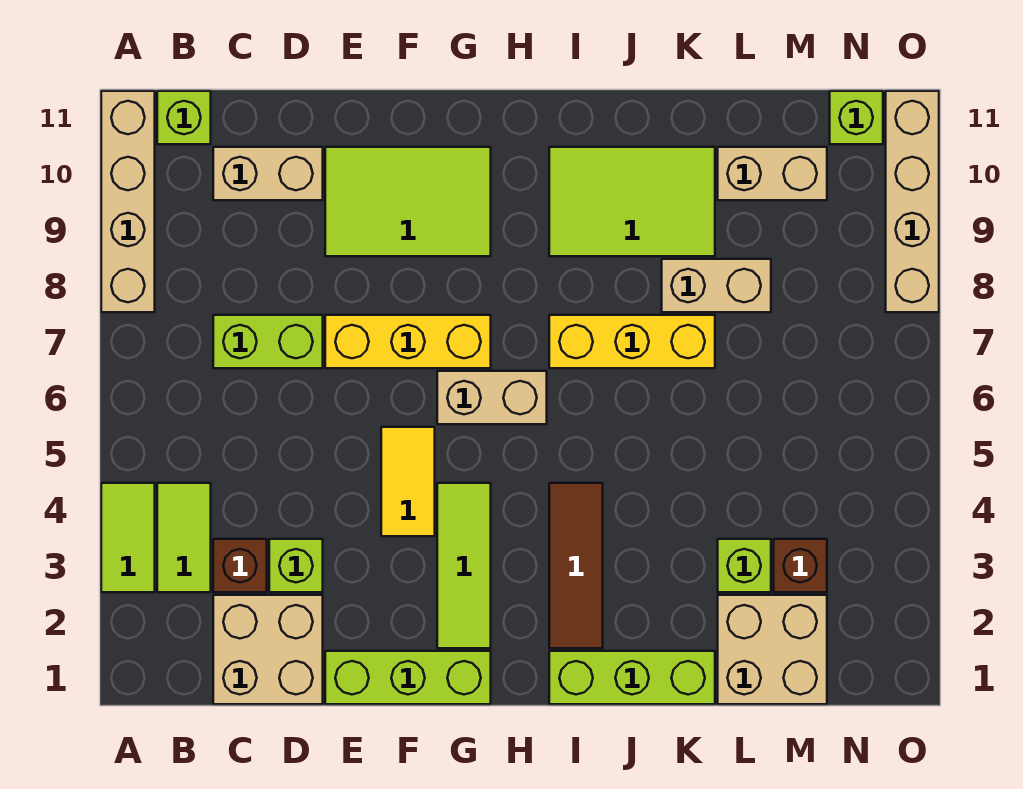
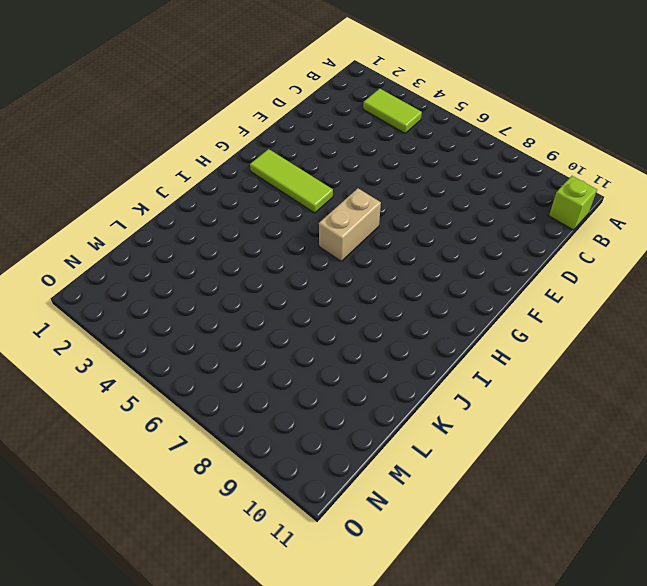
none -> lime 1x2 tile [101,483,155,592]
none -> tan 1x4 brick [101,91,155,312]
none -> tan 2x2 brick [213,595,323,704]

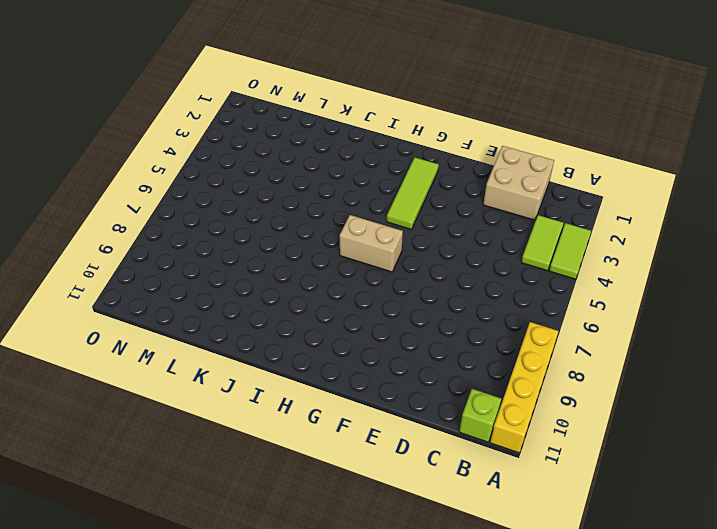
yellow 1x4 brick [490,322,558,453] -> tan 1x4 brick [101,91,155,312]
none -> brown 1x1 brick [213,539,267,592]
none -> lime 1x2 brick [213,315,323,368]
none -> tan 1x2 brick [213,147,323,200]

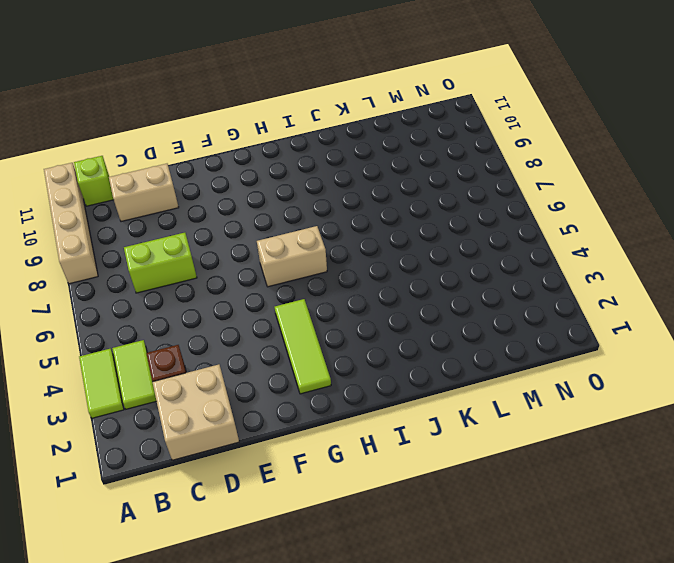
none -> lime 1x1 brick [269,539,323,592]
none -> lime 1x3 brick [325,651,491,704]
none -> yellow 1x3 brick [325,315,491,368]

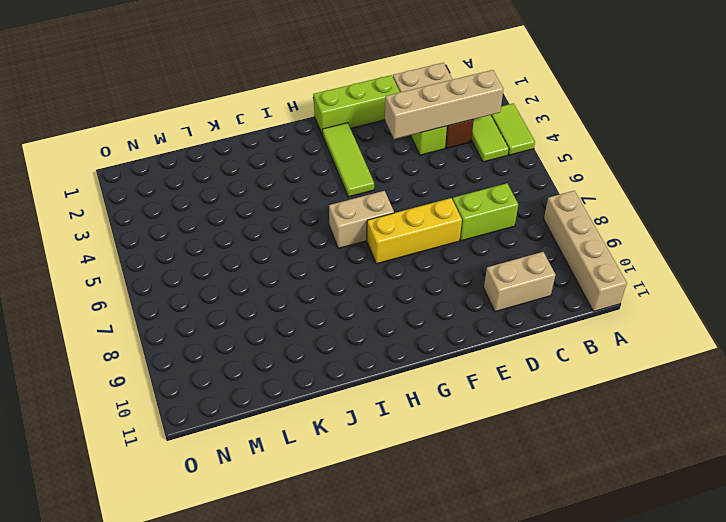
tan 1x4 brick [385,70,503,139] -> tan 1x4 brick turned to [886,91,939,312]
none -> lime 1x1 brick [157,91,211,144]
none -> lime 2x3 tile [325,147,491,256]
none -> yellow 1x2 tile [381,427,435,536]

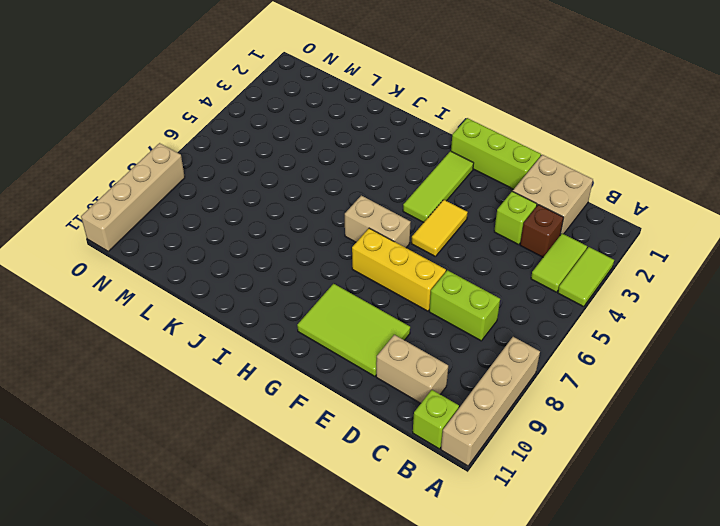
none -> lime 1x3 brick [549,651,715,704]
none -> brown 1x3 tile [549,483,603,648]
none -> yellow 1x3 brick [549,315,715,368]

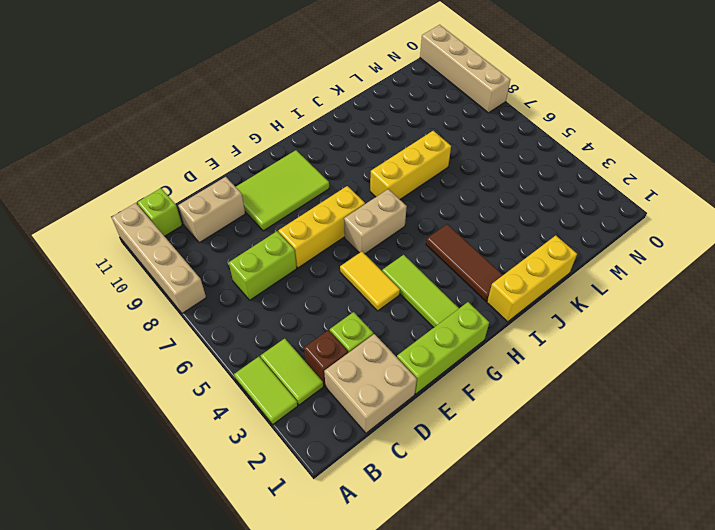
yellow 1x3 brick [487,235,577,322] -> lime 1x3 brick [549,651,715,704]
none -> lime 2x3 tile [549,147,715,256]
none -> tan 1x2 brick [662,259,771,312]
none -> tan 2x2 brick [718,595,827,704]

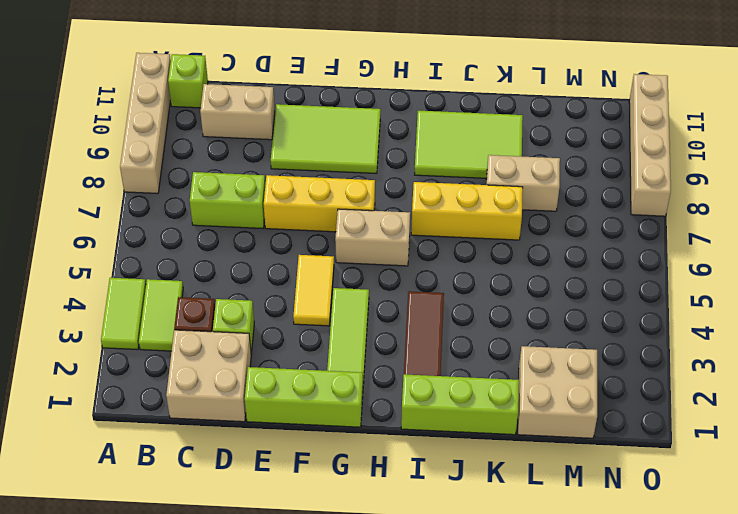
none -> lime 1x1 brick [718,539,771,592]
none -> tan 1x2 brick [718,147,827,200]
none -> brown 1x1 brick [774,539,827,592]

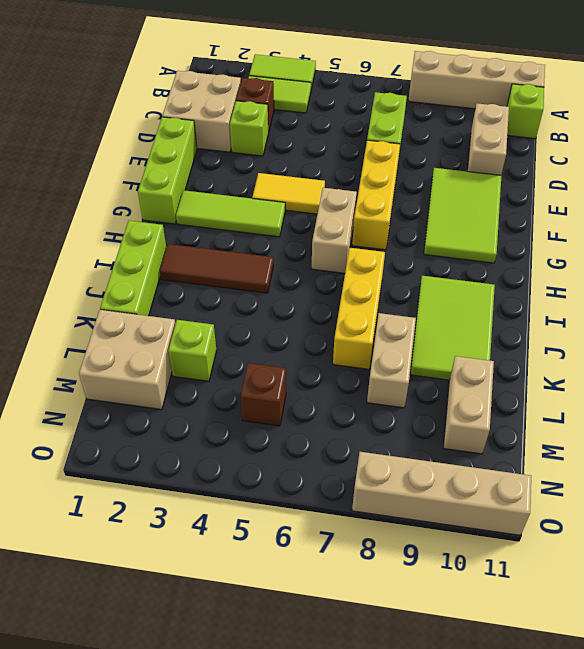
brown 1x1 brick [241,363,286,426] -> brown 1x1 brick moved to [774,539,827,592]
none -> lime 1x1 brick [830,91,883,144]

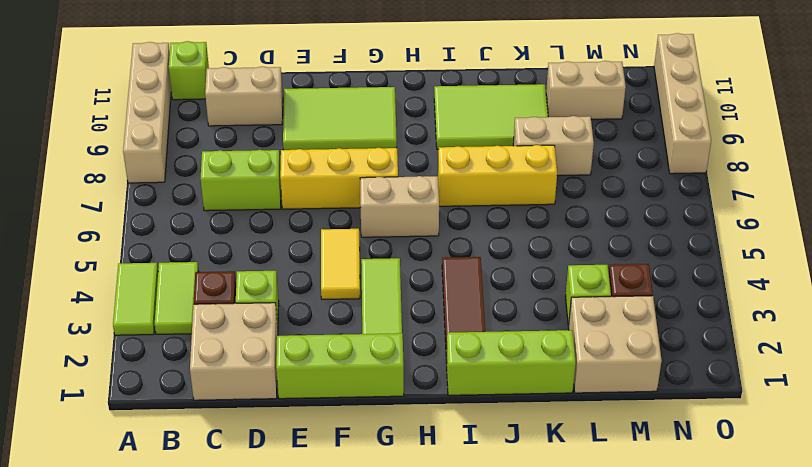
none -> lime 1x1 brick [830,91,883,144]

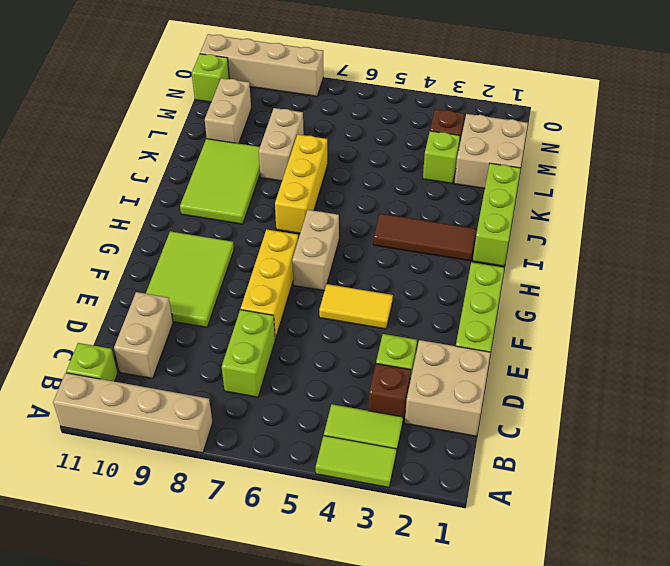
none -> lime 1x3 tile [437,483,491,648]

